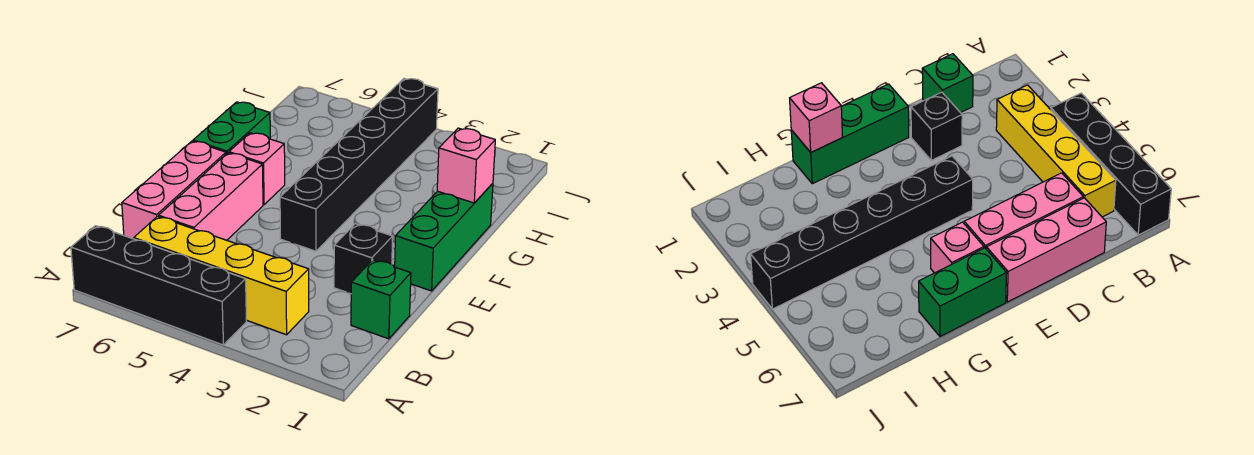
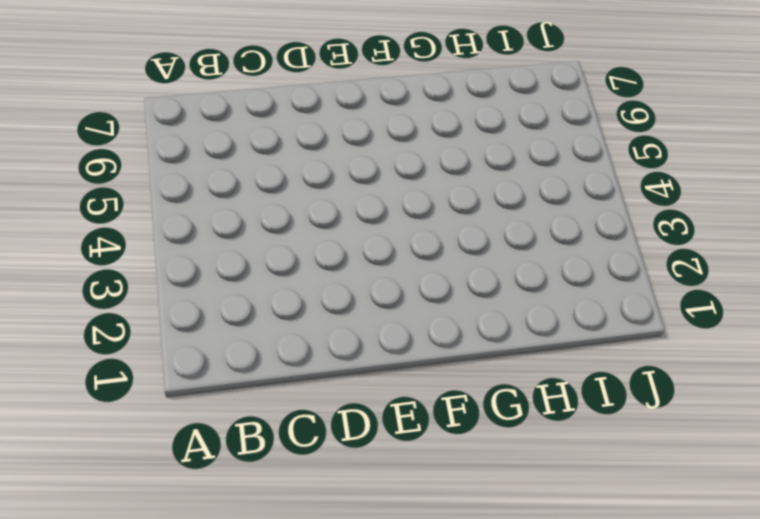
none -> black 1x4 brick [71,226,246,345]
none -> yellow 1x4 brick [134,216,309,335]

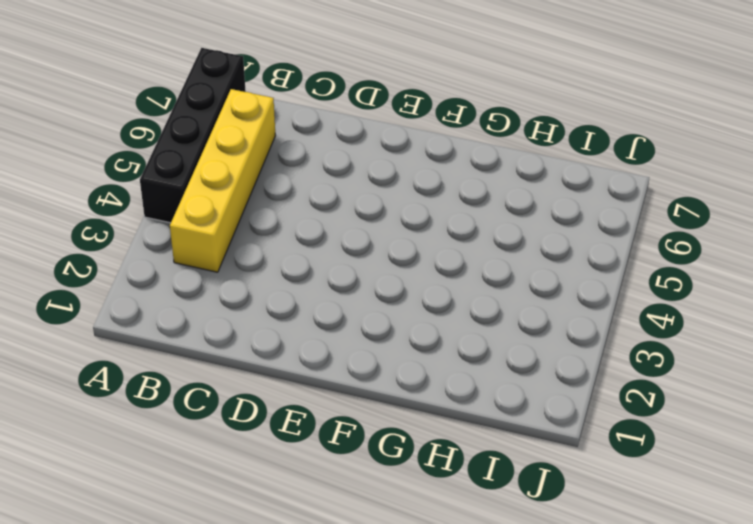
none -> green 1x1 brick [351,260,411,339]
none -> pink 1x3 brick [159,153,263,240]

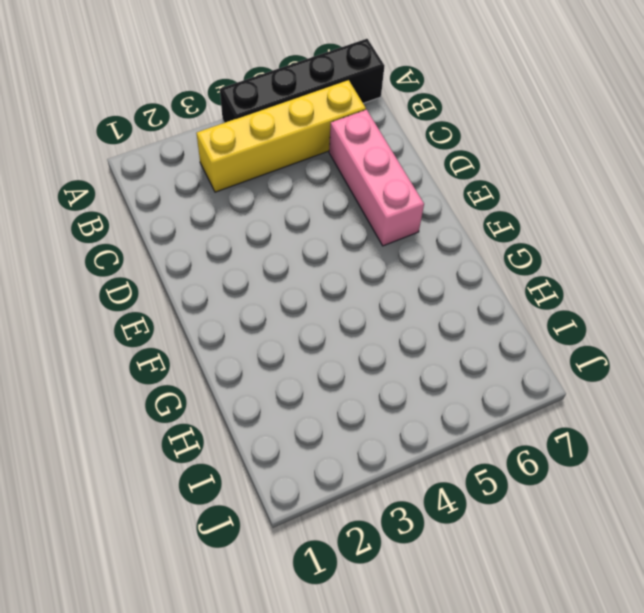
none -> green 1x1 brick [351,260,411,339]
none -> pink 1x3 brick [122,141,226,239]

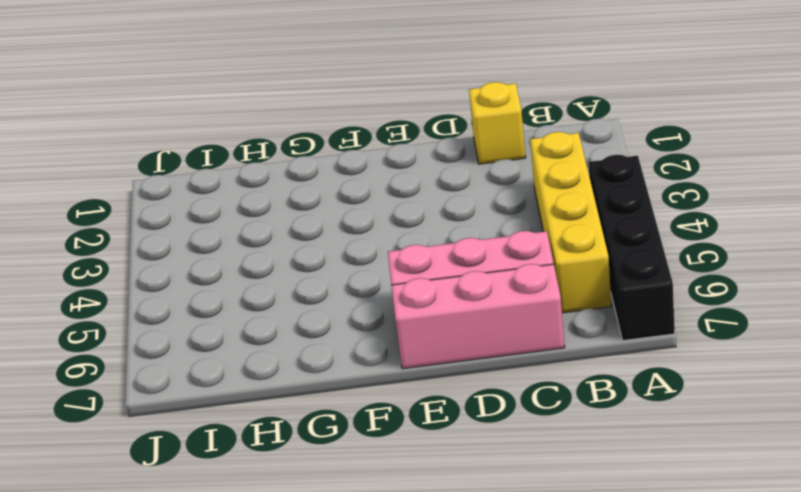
yellow 1x1 brick [469,82,526,164] -> green 1x1 brick [351,260,411,339]
none -> black 1x1 brick [334,224,393,294]
none -> green 1x3 brick [395,183,493,291]

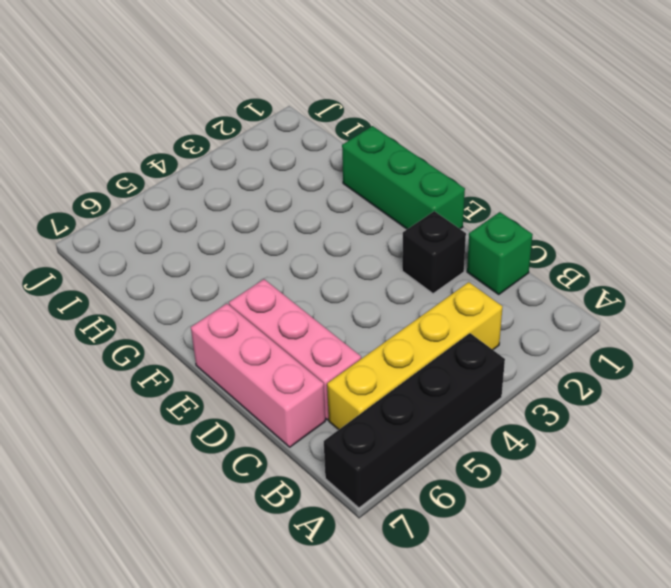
none -> black 1x6 brick [280,79,438,251]
none -> pink 1x1 brick [229,133,285,205]

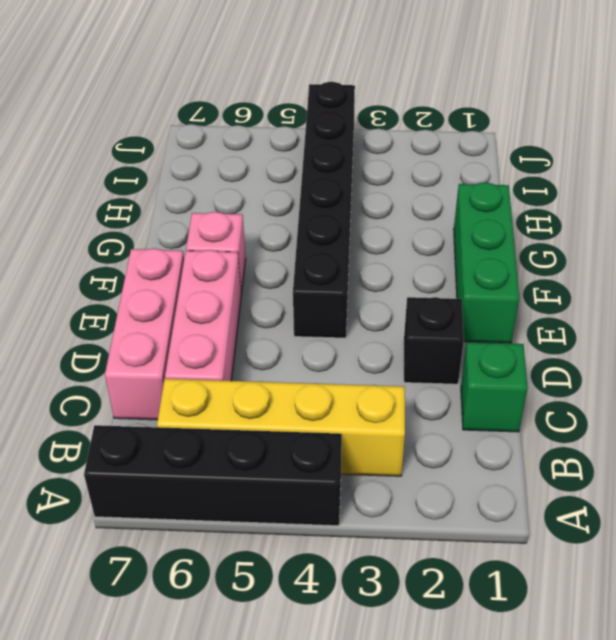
none -> green 1x2 brick [193,102,270,154]
none -> pink 1x1 brick [437,128,495,203]

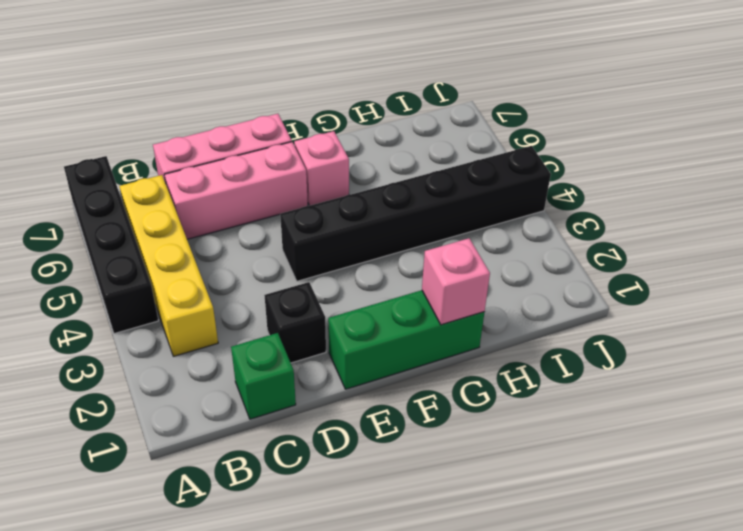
none -> green 1x2 brick [193,102,270,154]

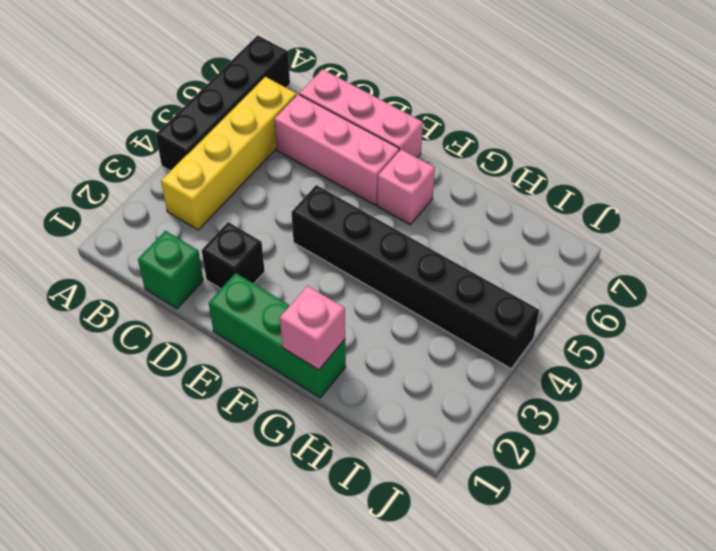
none -> green 1x2 brick [193,102,270,154]

